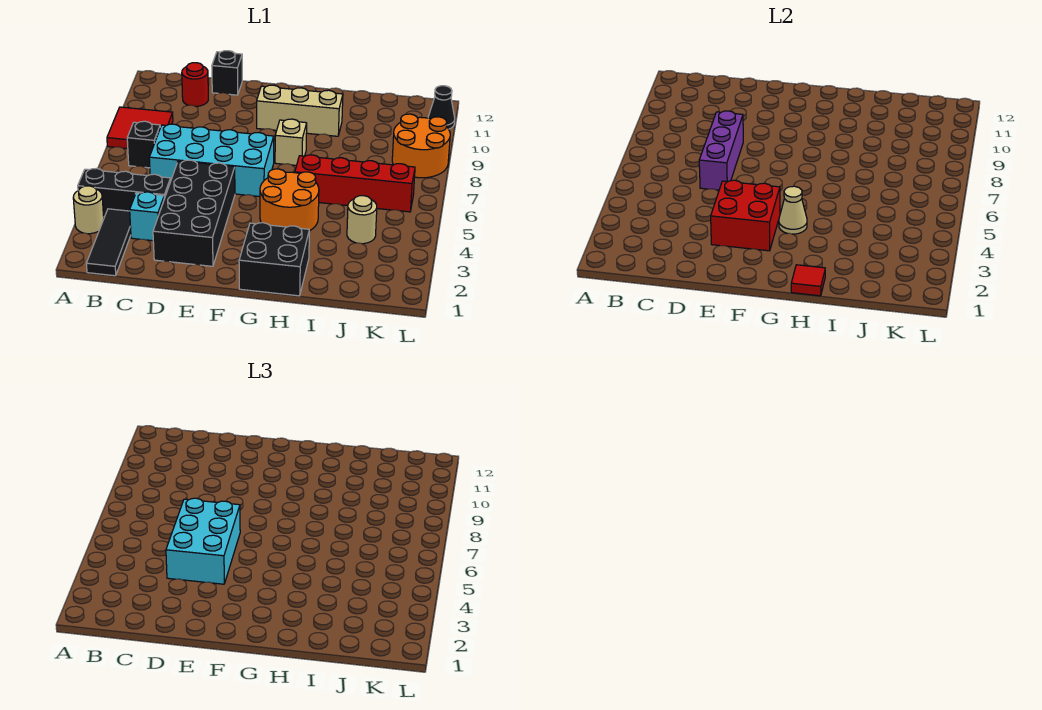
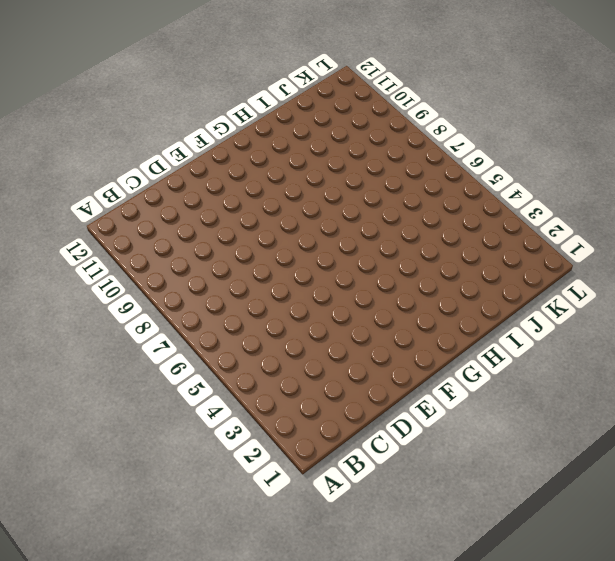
none -> tan 1x1 round brick [73,186,104,234]
none -> black 1x3 brick [78,168,171,217]
none -> red 2x2 tile [107,107,173,149]

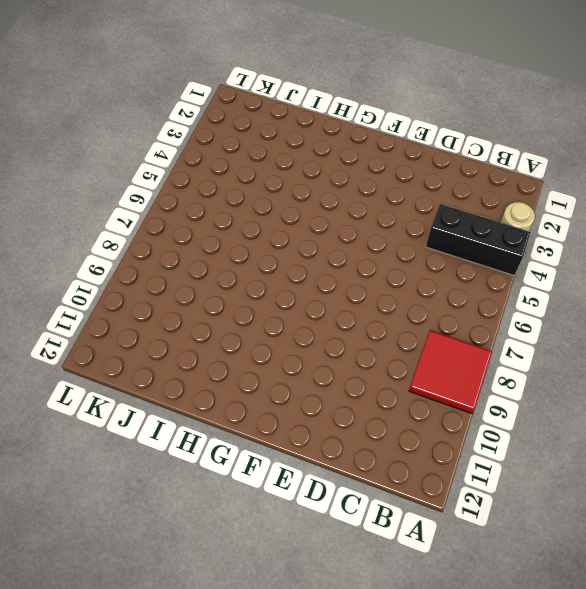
none -> black 1x3 tile [86,209,131,276]
none -> black 1x1 brick [127,121,160,168]
none -> cyan 1x1 brick [130,192,164,241]

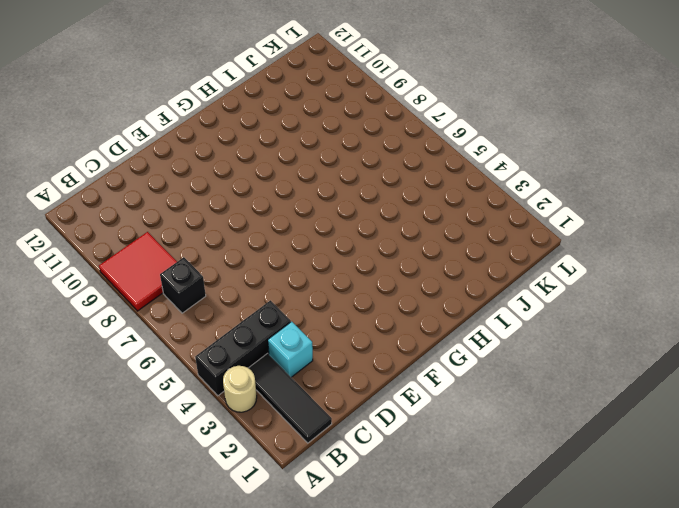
none -> cyan 2x4 brick [149,124,274,197]
none -> red 1x1 round brick [182,63,208,106]
none -> black 2x4 brick [153,160,235,266]

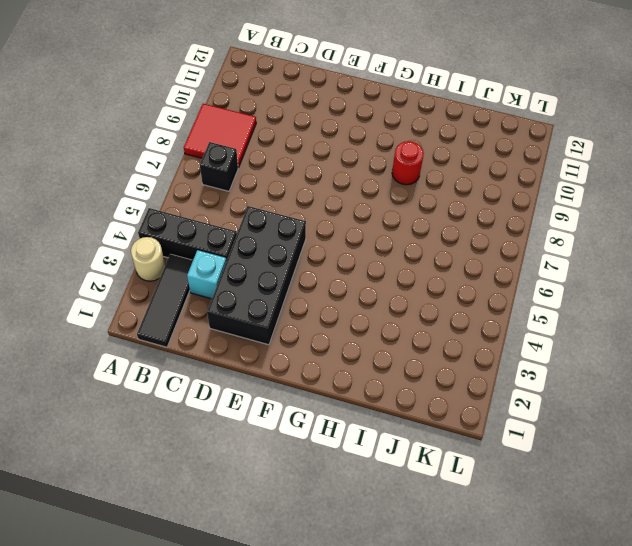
red 1x1 round brick [392,141,424,185] -> red 1x1 round brick moved to [182,63,208,106]
none -> cyan 2x4 brick [149,124,274,197]
none -> black 1x1 brick [212,51,242,95]
none -> tan 1x3 brick [257,85,343,136]

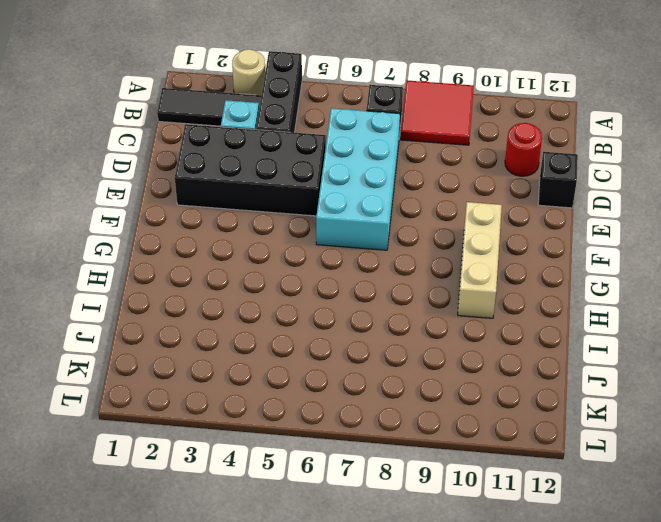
none -> black 2x2 brick [239,223,309,296]
none -> orange 2x2 round brick [260,169,319,231]
none -> tan 1x1 brick [275,119,307,166]

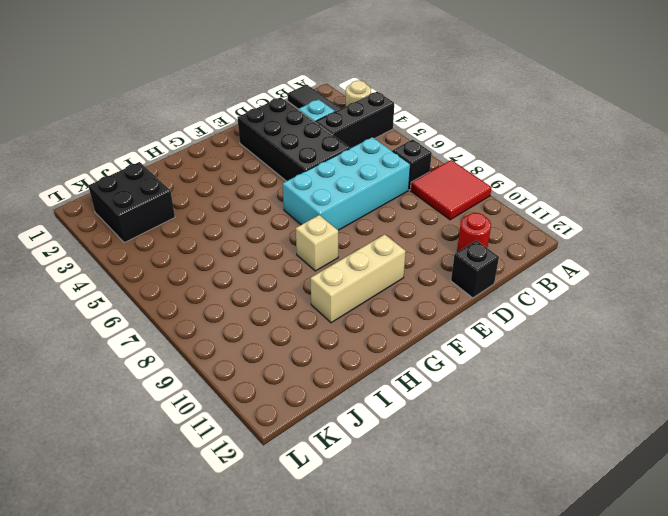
black 2x2 brick [88,162,175,243] -> black 2x2 brick moved to [239,223,309,296]
none -> orange 2x2 round brick [260,169,319,231]
none -> red 1x4 brick [295,155,415,212]
none -> tan 1x1 round brick [347,196,377,244]

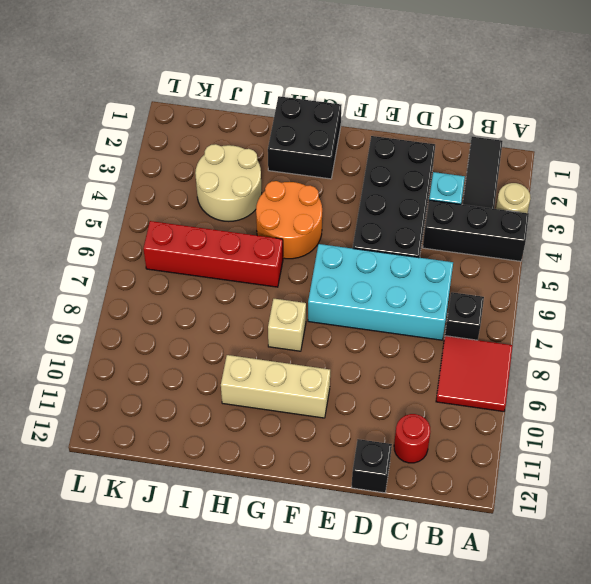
tan 2x2 round brick [195,144,262,221] -> tan 1x1 round brick [347,196,377,244]
none -> orange 2x2 round brick [392,114,450,178]
none -> black 1x1 cone [428,86,455,129]
none -> purple 1x3 brick [699,111,743,190]

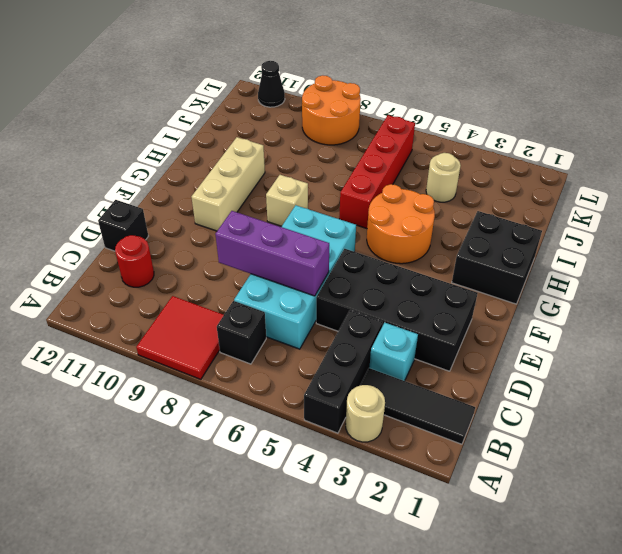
none -> red 2x2 brick [711,180,780,251]
none -> tan 1x1 cone [779,186,807,234]
none -> red 1x1 tile [791,265,825,296]

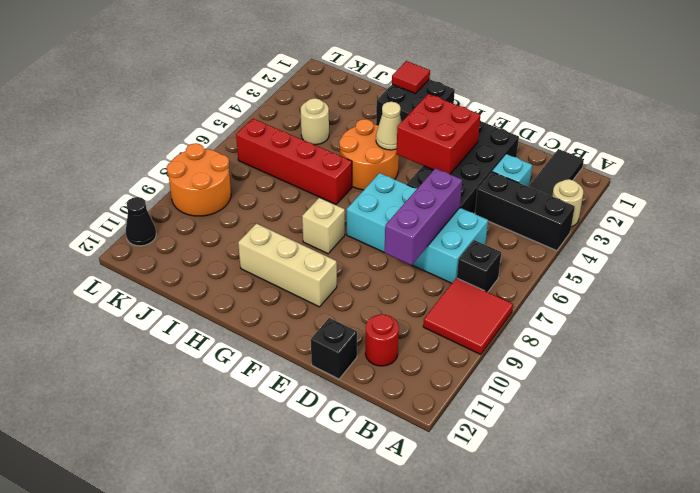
none -> cyan 2x3 brick [166,498,240,584]

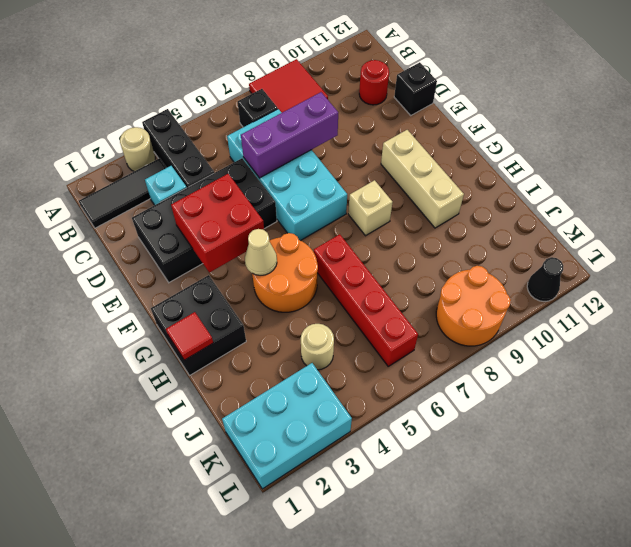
cyan 2x3 brick [222,363,352,489] -> cyan 2x3 brick moved to [166,498,240,584]

